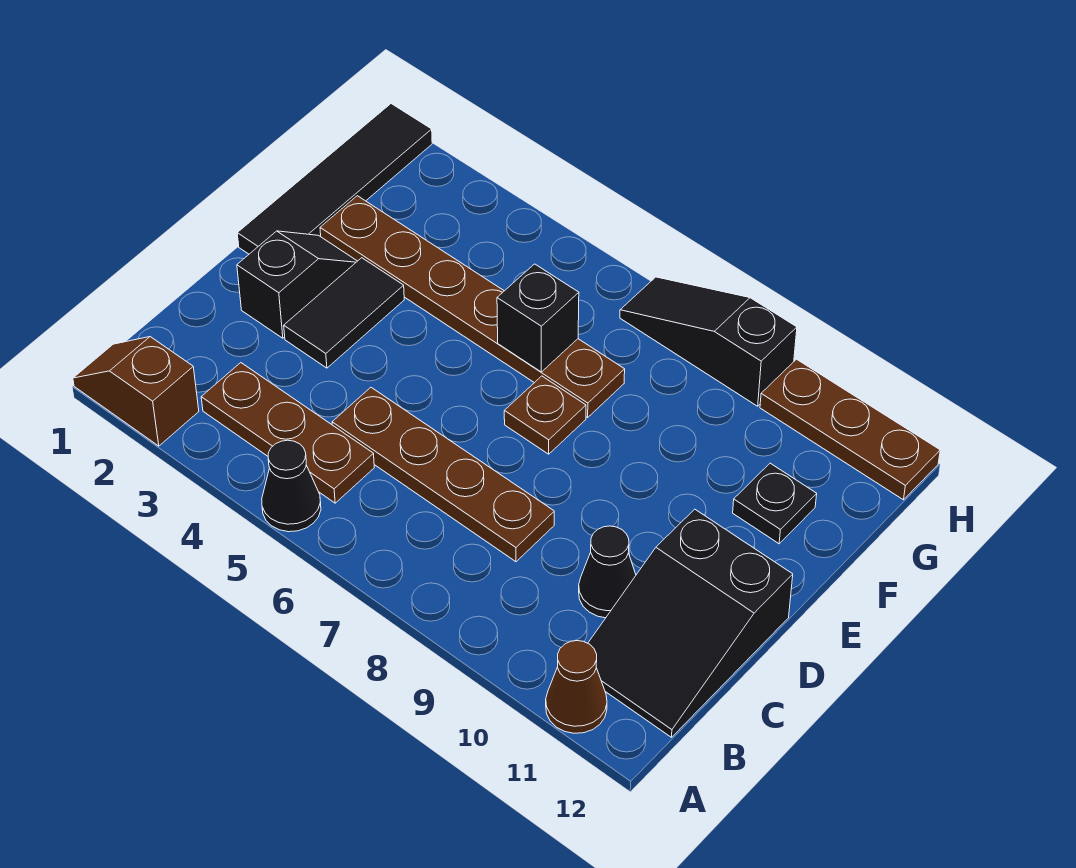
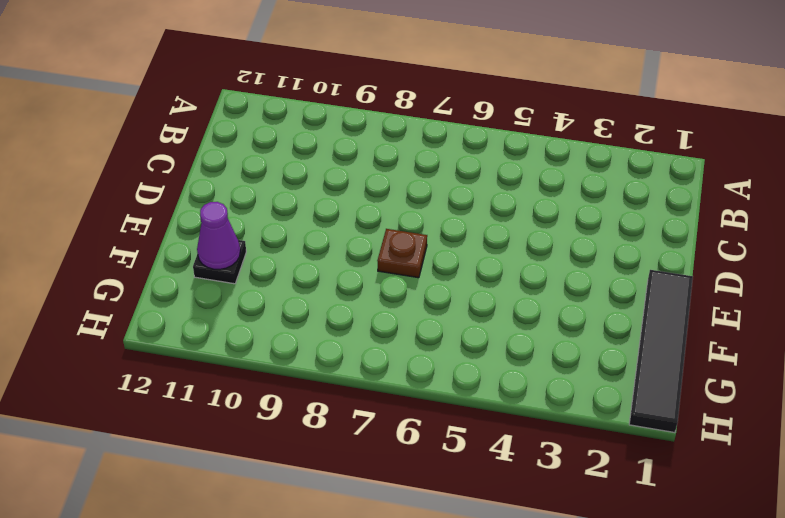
purple 1x1 cone [197,202,240,269] -> none
none -> brown 1x2 slope [73,337,199,446]
none -> black 1x1 cone [262,440,321,532]
none -> brown 1x1 cone [546,641,607,733]

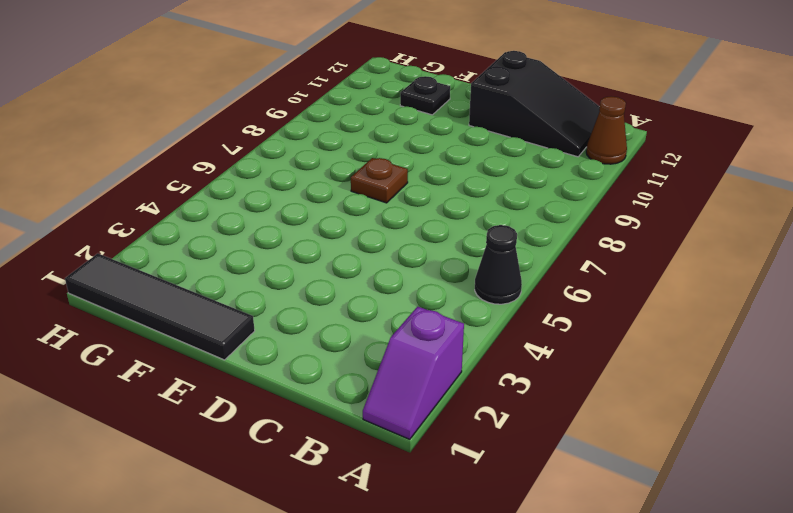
purple 1x2 slope [363,307,464,439] -> brown 1x2 slope [73,337,199,446]
none -> brown 1x3 plate [201,363,374,503]
none -> brown 1x4 plate [332,388,554,562]
none -> black 1x1 cone [579,526,636,618]

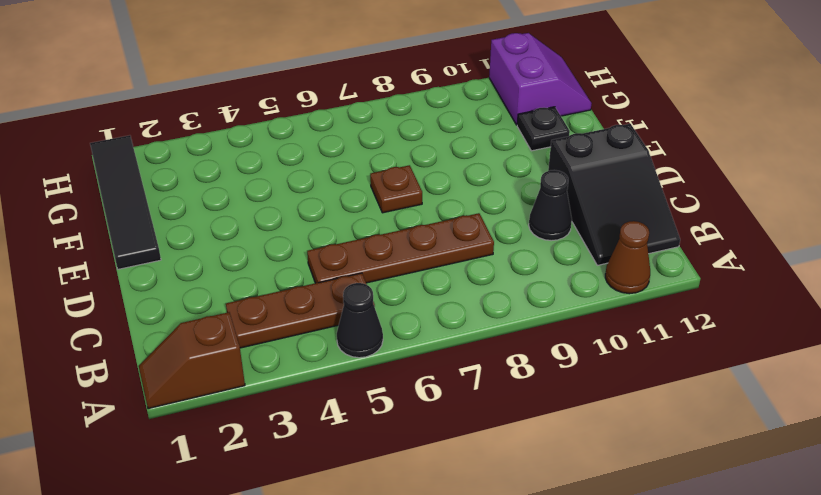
purple 2x2 slope [489,33,592,125] -> brown 1x3 plate [760,359,940,500]
none -> black 1x2 slope [237,231,357,338]
none -> black 1x2 tile [284,258,404,368]
none -> brown 1x6 plate [320,196,625,417]

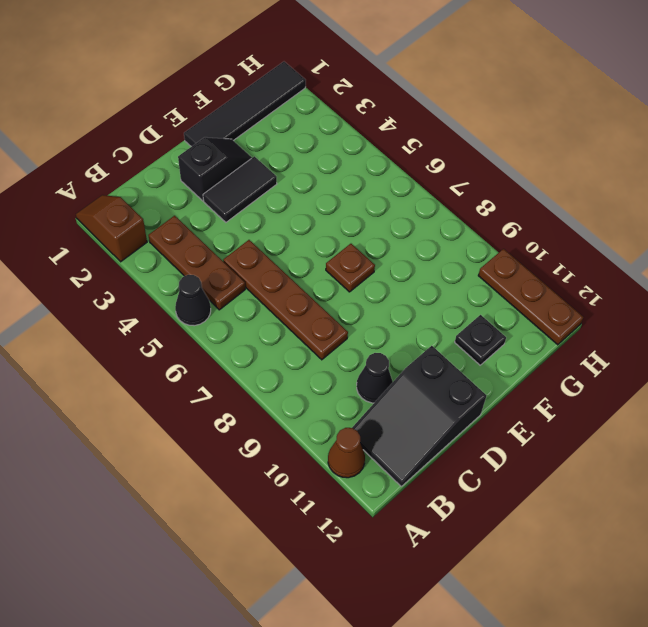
none -> brown 1x6 plate [320,196,625,417]
none -> black 1x3 slope [620,277,797,406]
none -> black 1x1 brick [497,264,579,372]

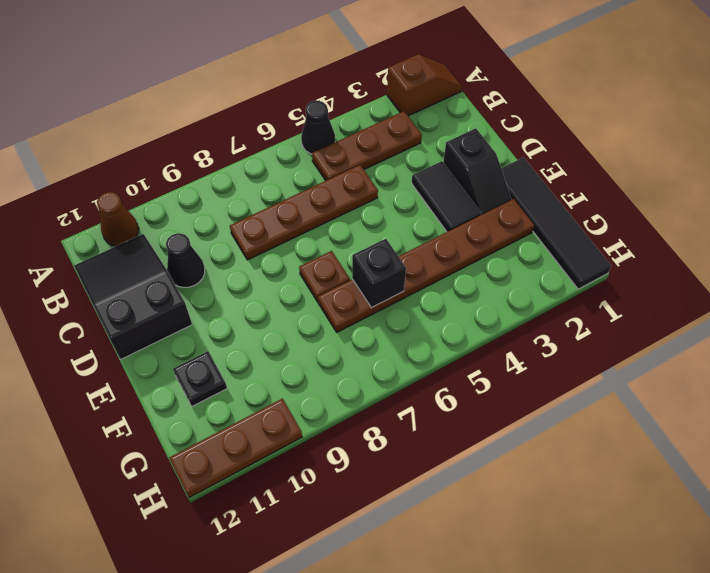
none -> black 1x3 slope [620,277,797,406]

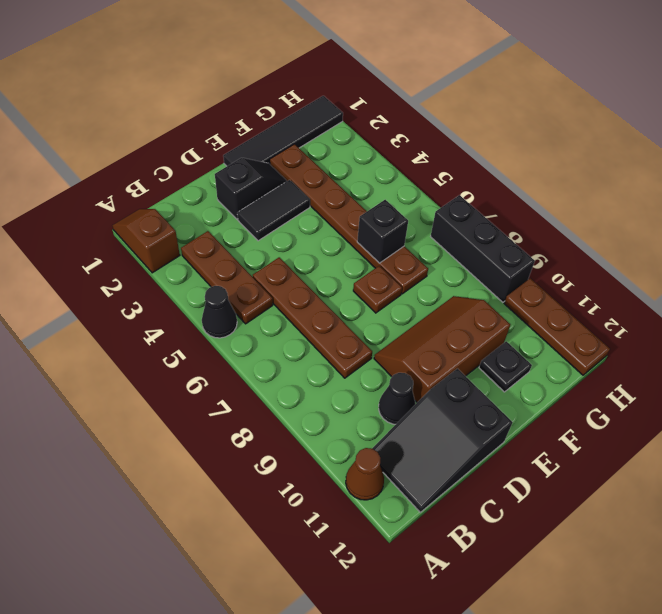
brown 2x3 slope [374,296,510,402] -> none
black 1x3 brick [431,195,535,302] -> black 1x3 slope [620,277,797,406]

